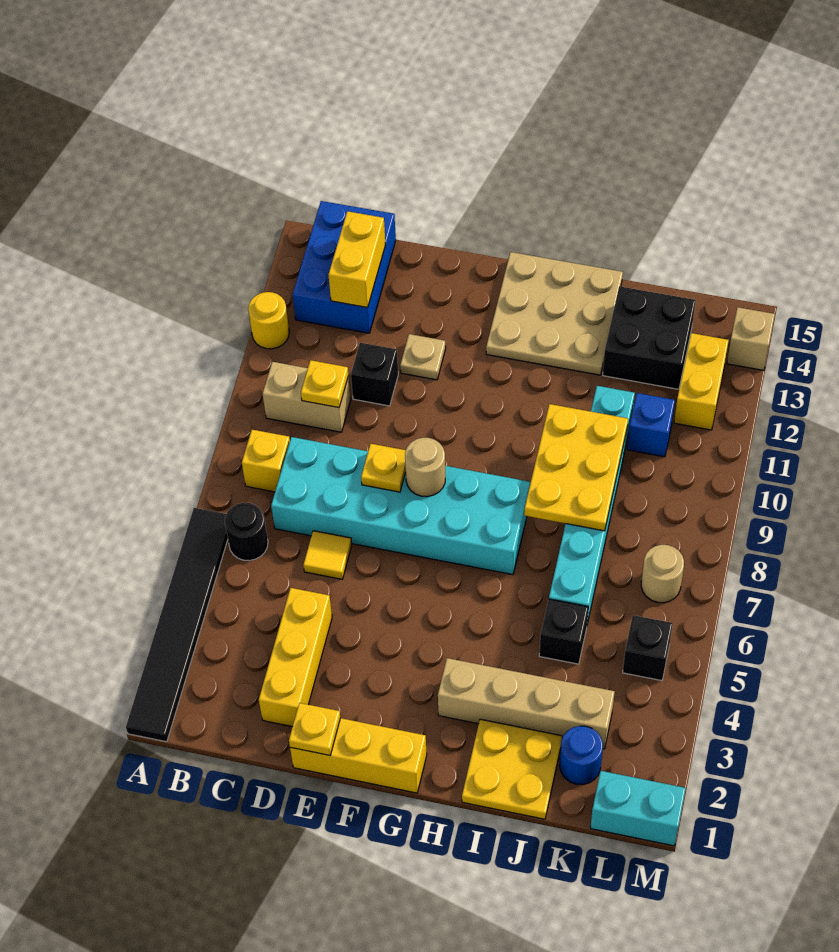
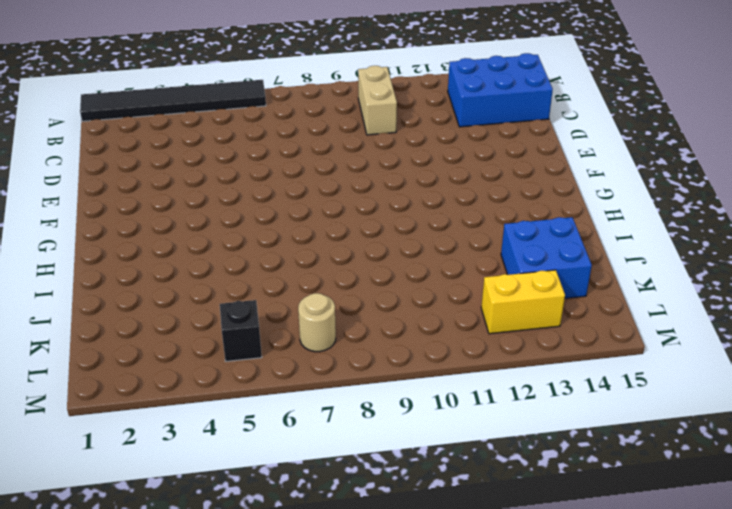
blue 2x2 brick [501,217,592,298] -> black 2x2 brick [603,286,696,389]
none -> yellow 1x1 round brick [248,292,289,349]
none -> black 1x1 round brick [225,503,268,561]
none -> yellow 1x1 brick [242,430,290,492]
none -> cyan 2x6 brick [271,437,530,575]

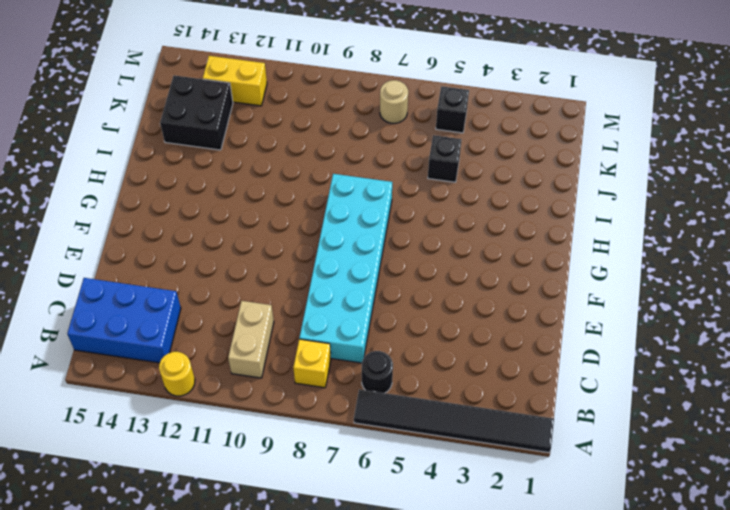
none -> yellow 1x3 brick [259,588,332,727]
none -> yellow 1x1 tile [303,531,352,579]
none -> black 1x1 brick [351,343,398,406]
none -> yellow 1x3 brick [290,718,427,793]

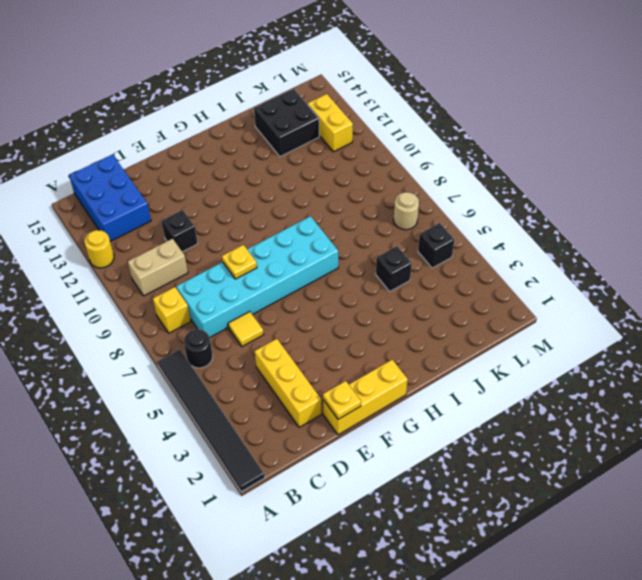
none -> tan 1x1 plate [400,334,446,380]
none -> tan 3x3 plate [486,252,623,375]
none -> tan 1x4 brick [438,658,615,749]
none -> yellow 2x2 plate [462,719,562,819]

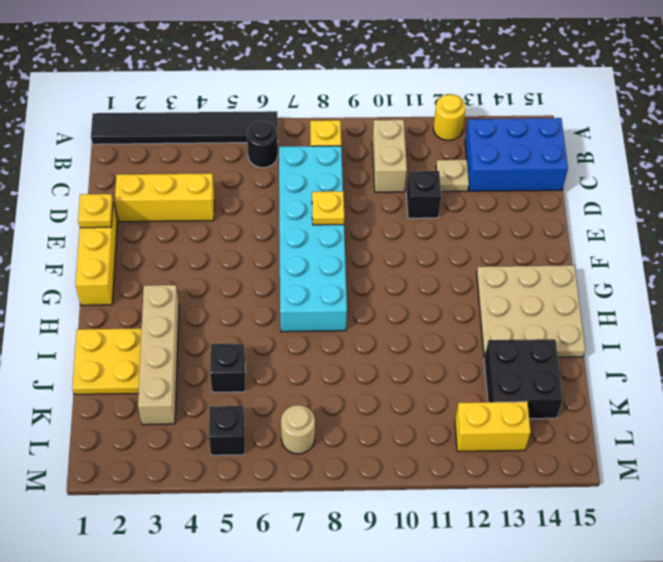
tan 1x1 plate [436,160,469,192] -> tan 1x1 plate moved to [400,334,446,380]
none -> yellow 1x1 tile [303,531,352,579]
none -> cyan 1x6 brick [549,386,635,624]
none -> blue 1x1 round brick [560,726,603,785]
none -> blue 1x1 brick [627,393,675,457]

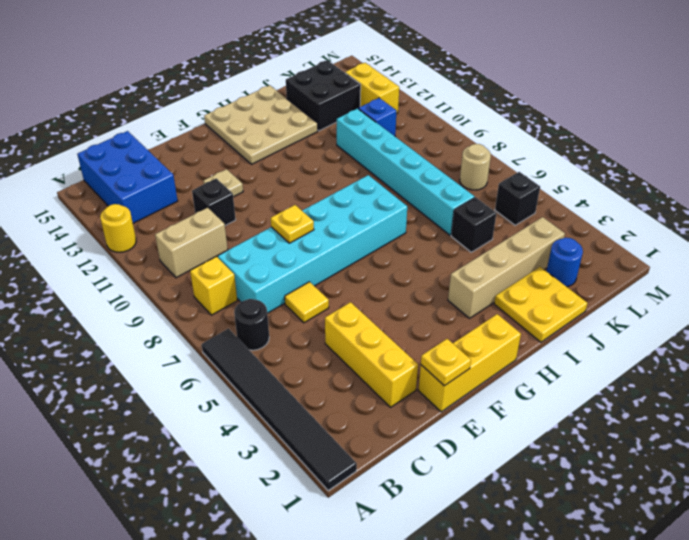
none -> cyan 1x2 brick [590,771,686,846]
none -> tan 1x1 brick [727,307,775,370]
none -> yellow 1x1 plate [301,360,348,408]
none -> yellow 1x2 brick [328,211,386,308]

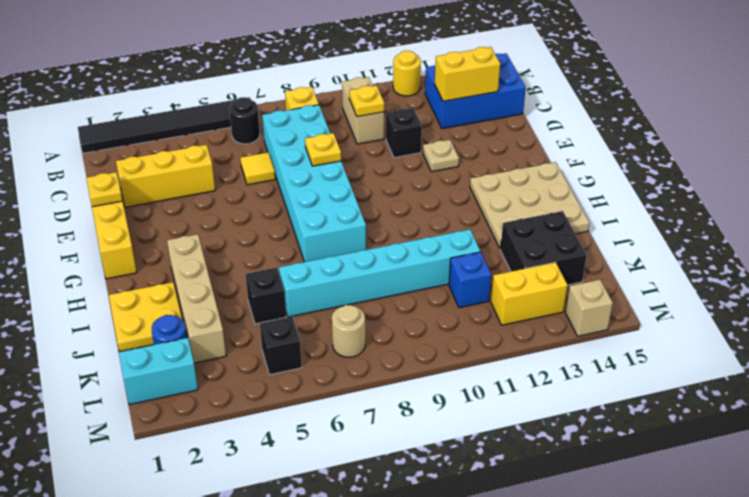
cyan 1x2 brick [119,338,198,405] -> cyan 1x2 brick turned to [590,771,686,846]
none -> tan 1x1 round brick [405,438,445,497]
none -> yellow 2x3 plate [524,404,628,531]

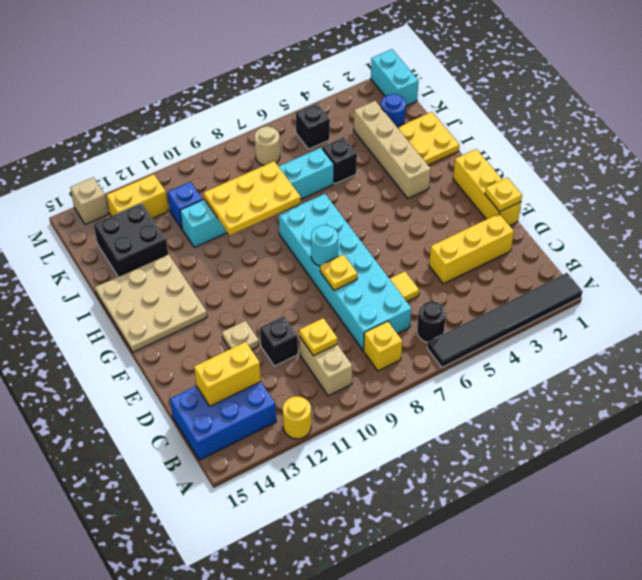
cyan 1x1 round brick [311,225,338,266] -> tan 1x1 round brick [405,438,445,497]

